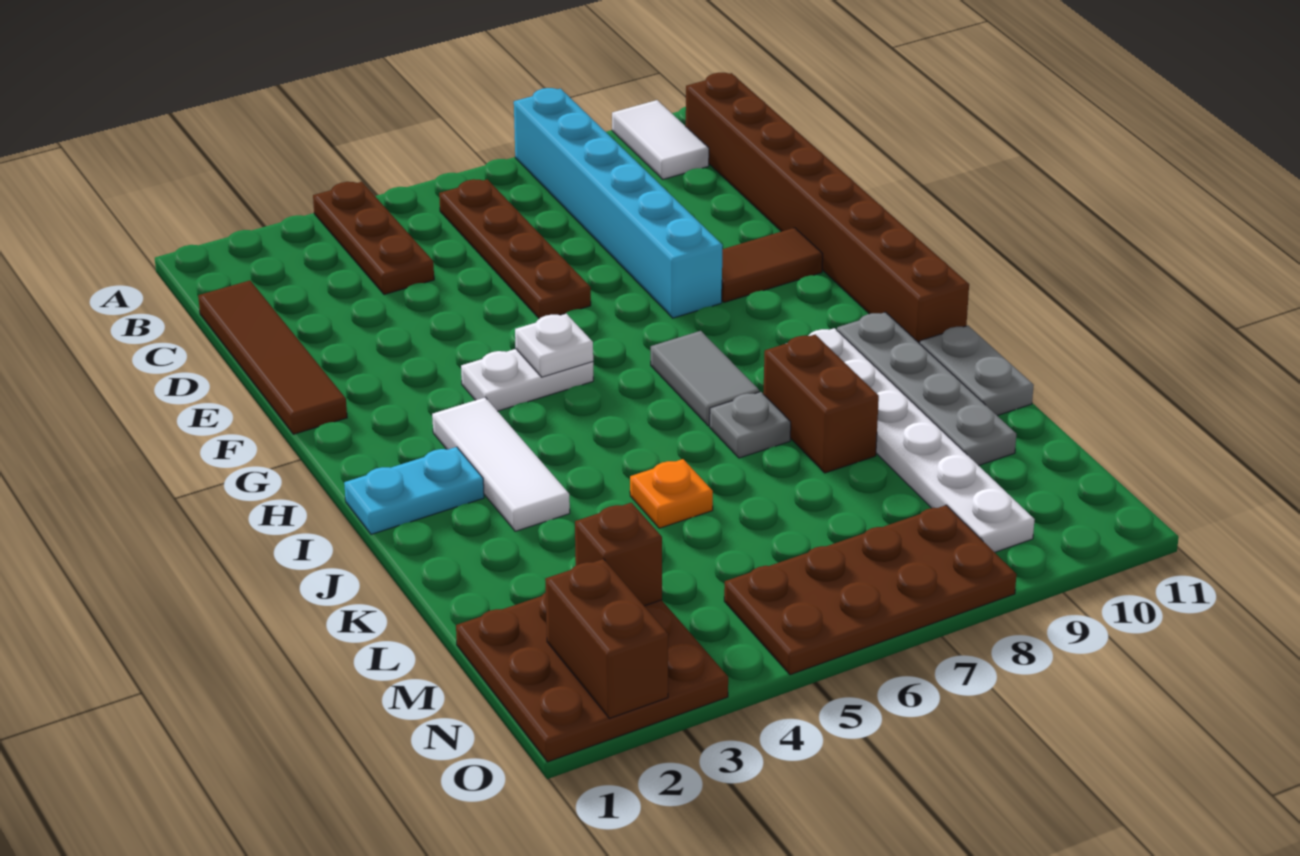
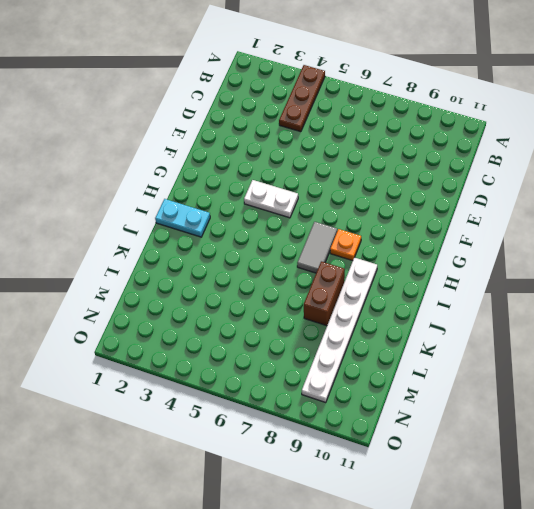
orange 1x1 plate [330,229,361,261] -> orange 1x1 plate moved to [630,459,713,528]
none -> cyan 1x6 brick [514,88,723,318]
none -> white 1x2 tile [612,100,709,179]
none -> brown 1x4 plate [439,179,591,319]

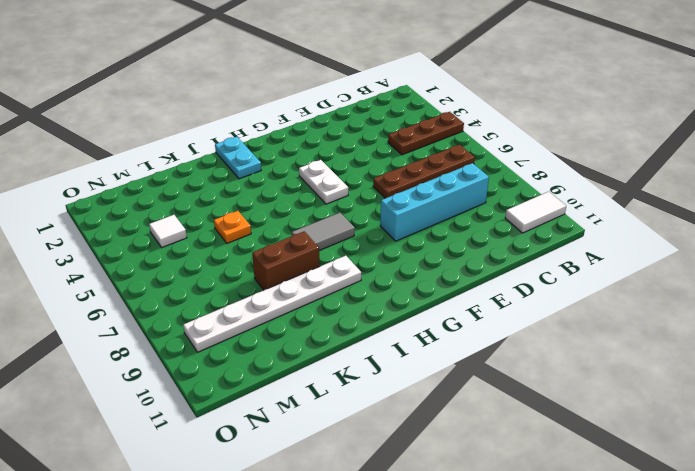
cyan 1x4 brick [380,163,489,241] -> cyan 1x6 brick [514,88,723,318]
white 1x1 tile [149,215,187,247] -> none
none -> brown 1x8 brick [686,73,969,344]
none -> brown 1x4 tile [198,281,347,434]
none -> brown 1x2 tile [722,228,823,302]

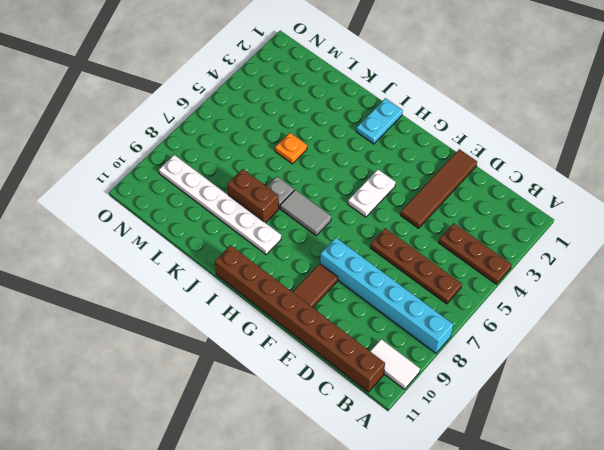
brown 1x4 tile [401,149,477,228] -> brown 1x4 tile turned to [198,281,347,434]
none -> white 1x3 tile [432,397,570,531]
none -> grey 1x4 plate [837,312,1016,466]
none -> grey 1x2 plate [920,326,1034,416]

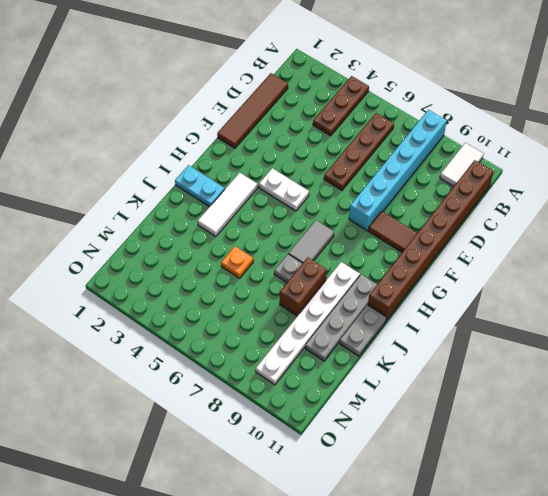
none -> brown 3x3 plate [456,593,728,762]
none -> brown 2x4 plate [724,505,1016,675]
none -> white 1x1 plate [515,314,593,377]

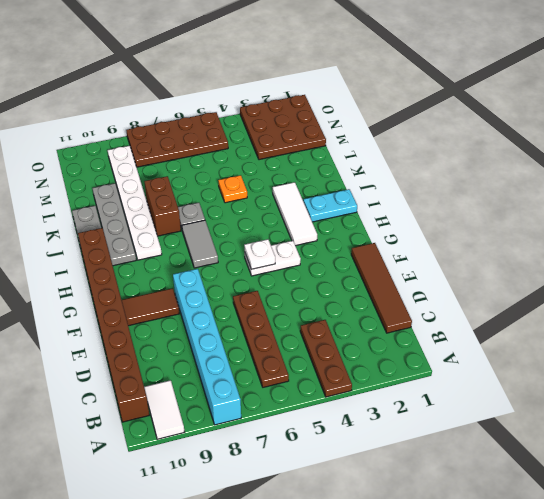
none -> brown 1x1 brick [575,503,662,606]
none -> brown 1x2 brick [545,559,668,718]

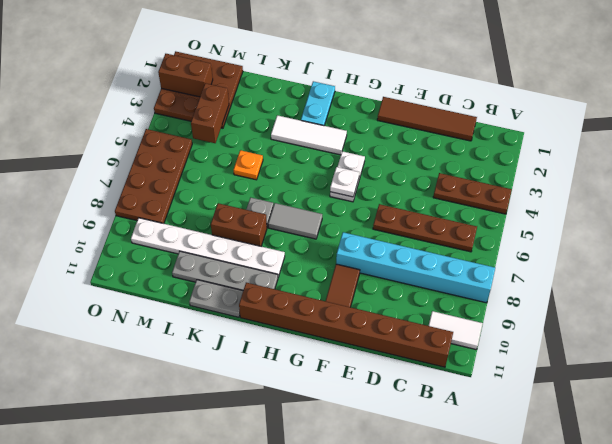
brown 1x2 brick [191,83,229,143] -> brown 1x1 brick [575,503,662,606]

